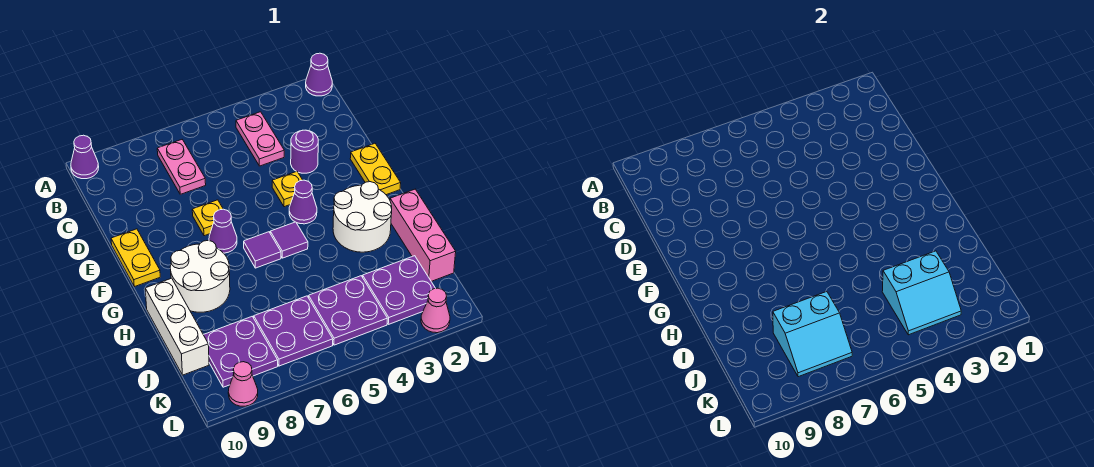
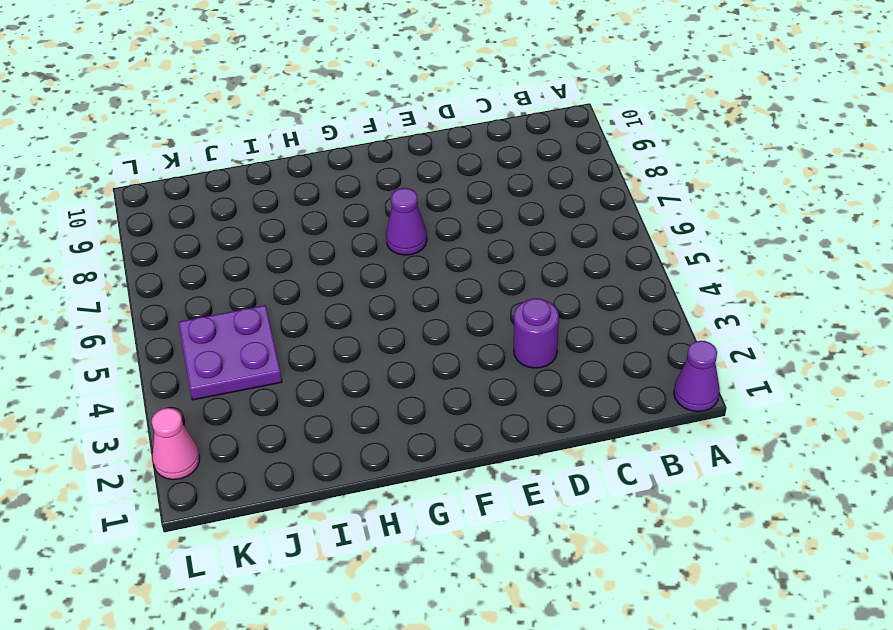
none -> purple 1x1 cone [71,135,99,179]
none -> pink 1x2 plate [236,112,284,166]
none -> pink 1x2 plate [157,140,206,194]

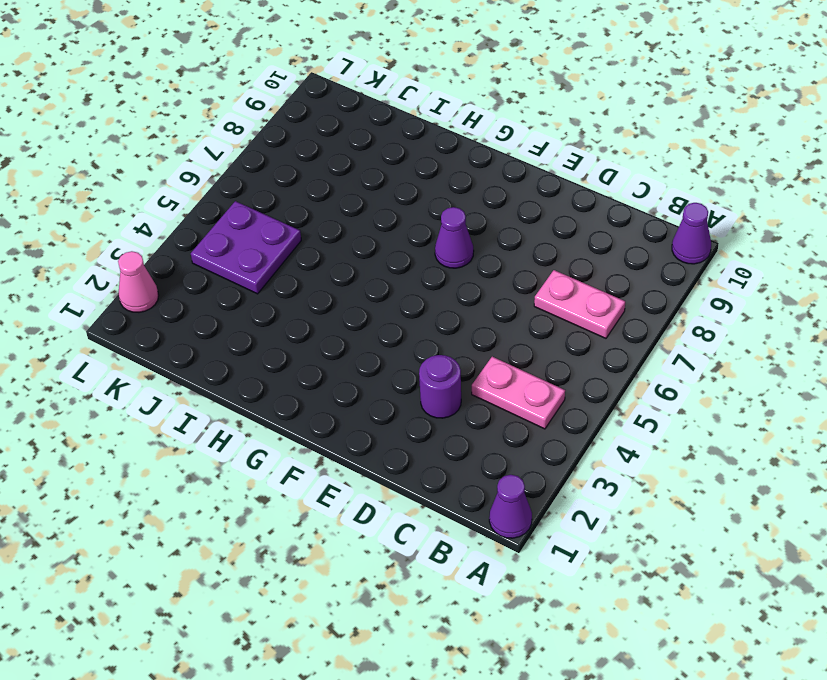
none -> yellow 1x2 plate [350,143,401,195]
none -> yellow 1x1 plate [272,171,302,207]
none -> yellow 1x1 plate [192,200,223,236]

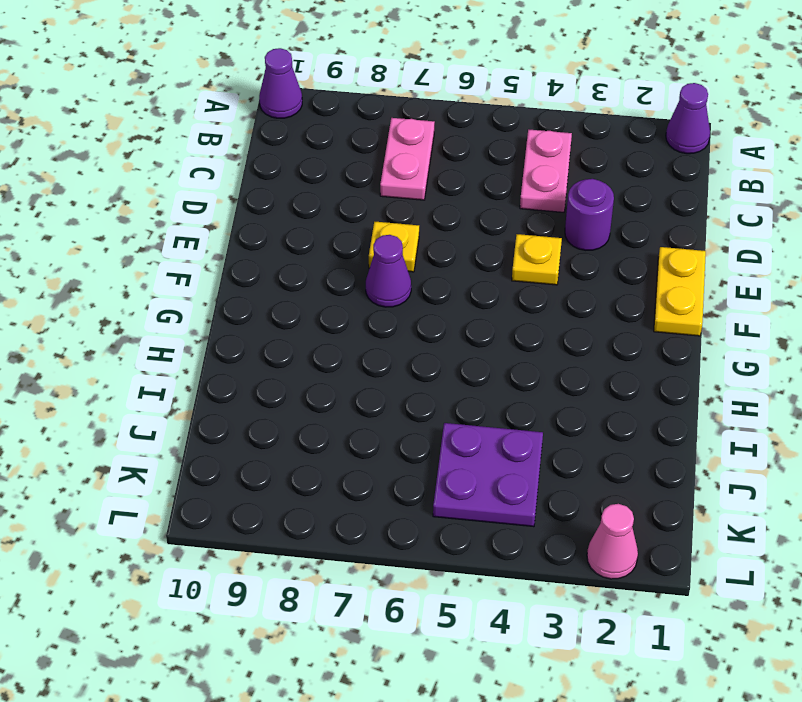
none -> yellow 1x2 plate [111,229,160,287]
none -> purple 1x1 cone [289,180,317,224]
none -> white 2x2 round brick [333,182,392,252]

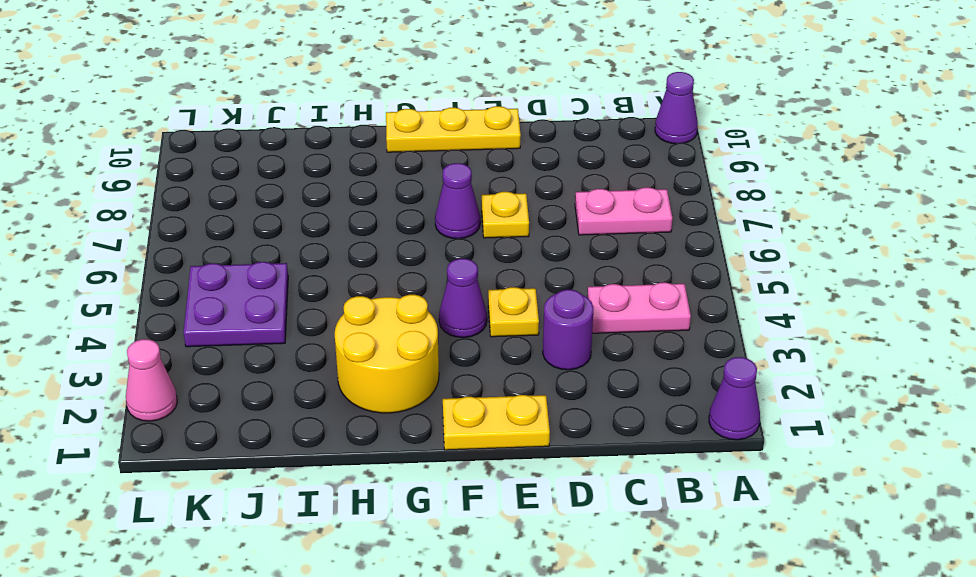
yellow 1x3 plate [386,106,521,152] -> yellow 1x2 plate [111,229,160,287]
yellow 2x2 round brick [335,295,439,413] -> white 2x2 round brick [333,182,392,252]
none -> purple 1x1 tile [270,222,308,258]
none -> purple 1x1 tile [244,232,281,268]
none -> white 2x2 round brick [170,240,230,312]

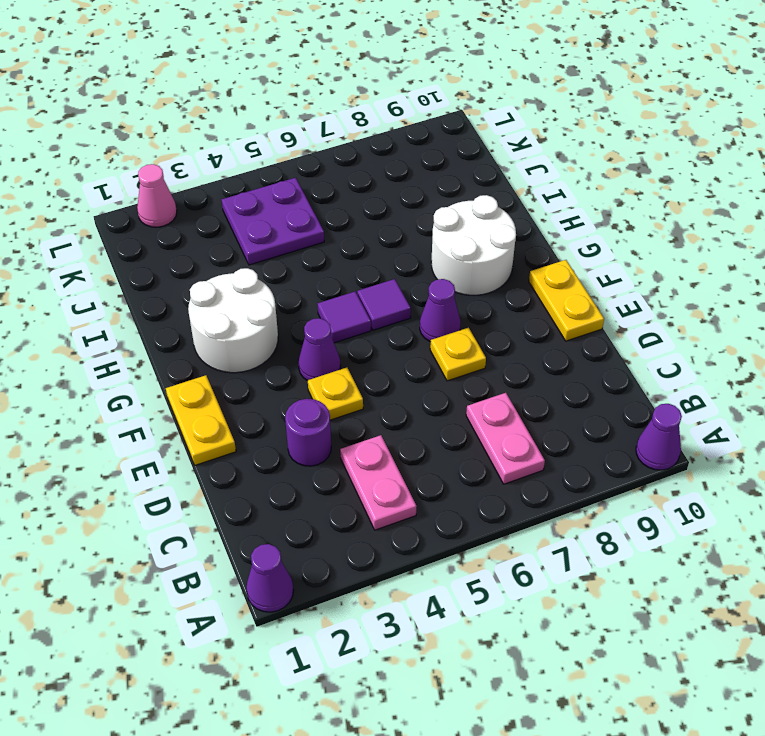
none -> pink 1x3 brick [390,189,456,281]
none -> white 1x3 brick [145,278,209,375]
none -> purple 2x2 plate [363,256,436,324]

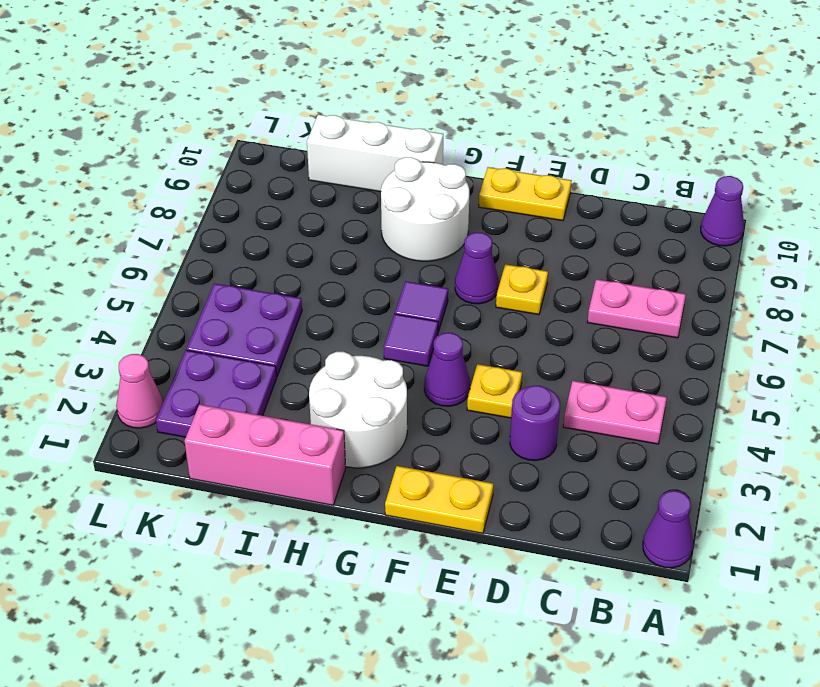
none -> purple 2x2 plate [254,296,333,366]
none -> purple 2x2 plate [204,317,278,387]
none -> pink 1x1 cone [228,362,258,406]

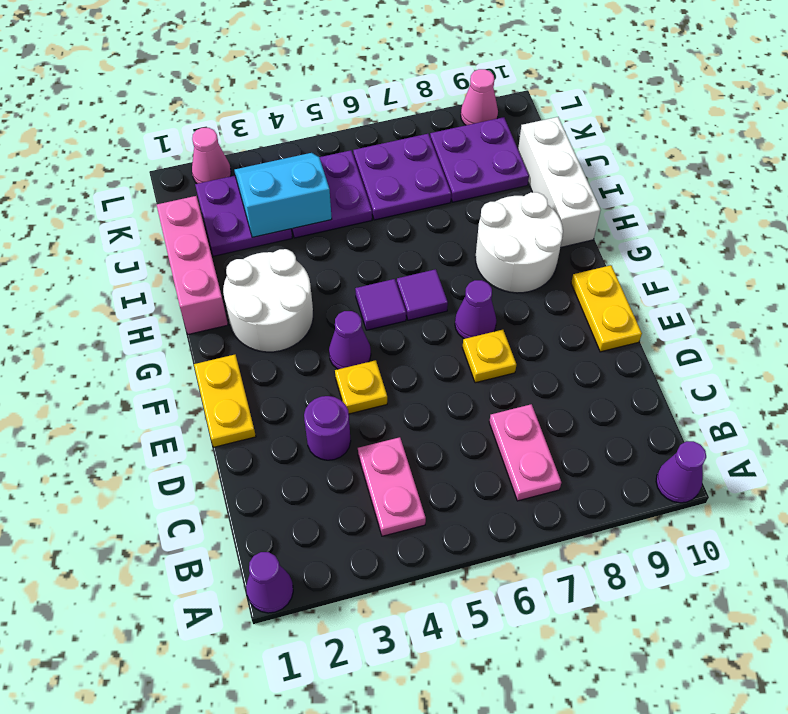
none -> cyan 2x2 slope [773,292,852,377]

